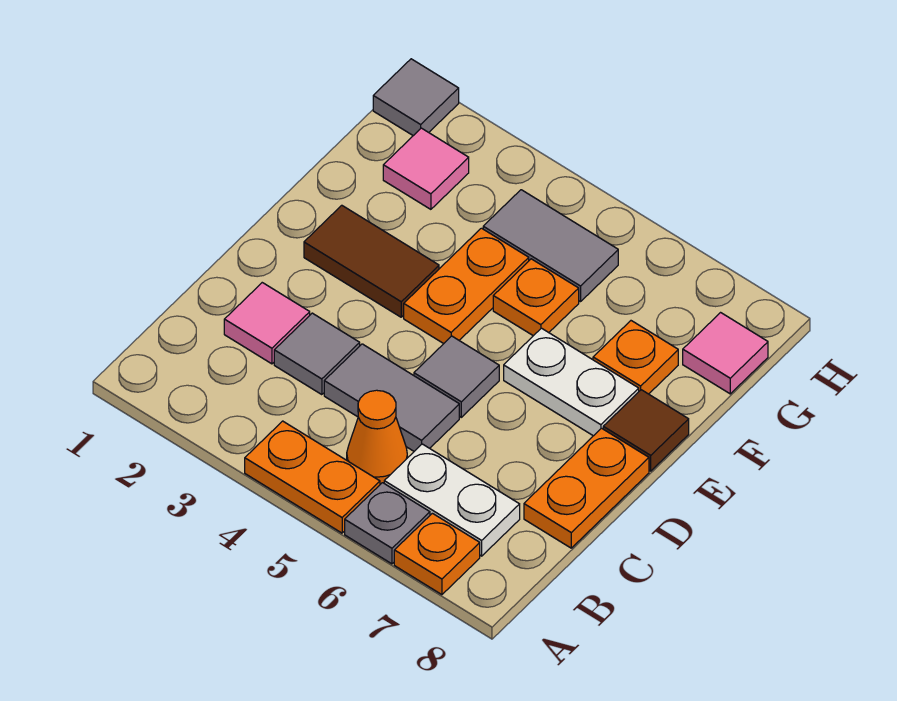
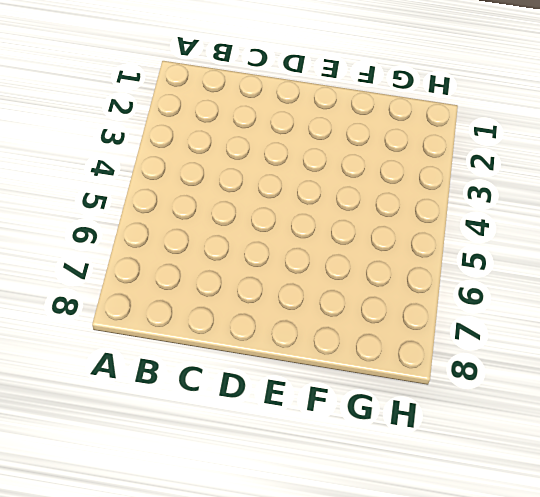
none -> orange 1x2 plate [245,421,380,533]
none -> grey 1x1 plate [345,483,430,564]
none -> orange 1x1 plate [394,513,480,595]

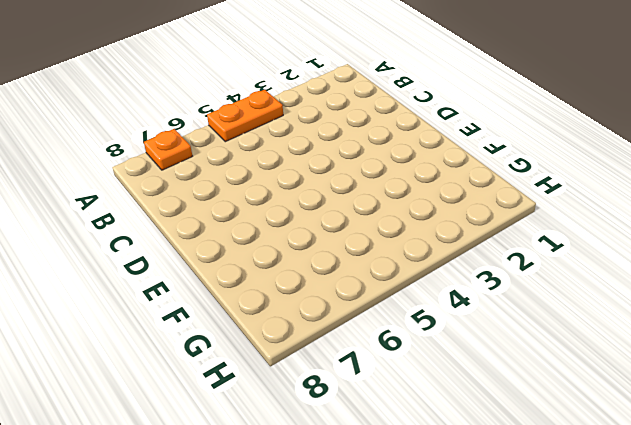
none -> grey 1x1 plate [345,483,430,564]
none -> orange 1x1 cone [347,390,407,484]
none -> white 1x2 plate [384,444,520,556]

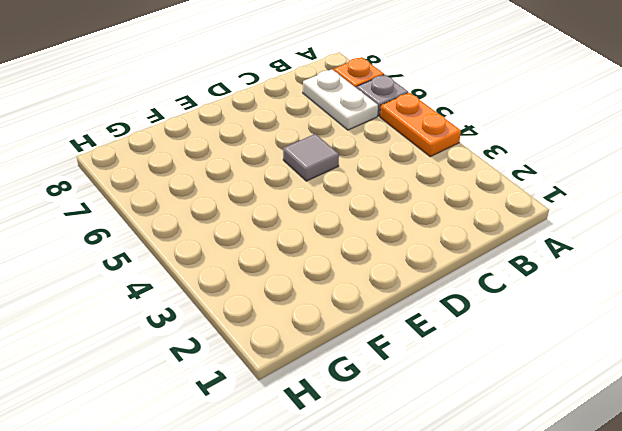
none -> orange 1x1 cone [347,390,407,484]
none -> pink 1x1 tile [224,283,310,364]
none -> grey 1x1 tile [274,313,360,395]

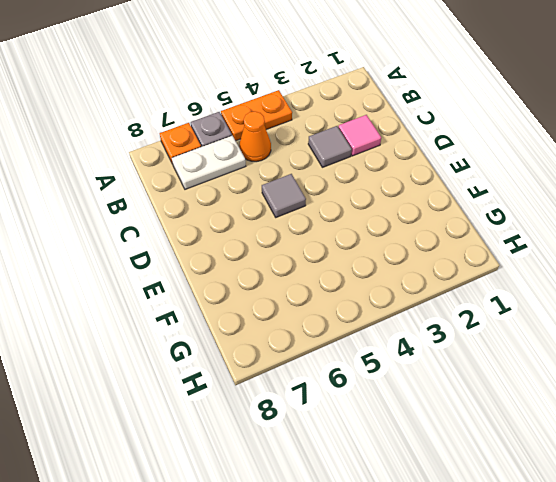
none -> grey 1x2 tile [324,344,459,451]
none -> orange 1x2 plate [524,428,649,548]
none -> brown 1x2 tile [304,205,439,317]

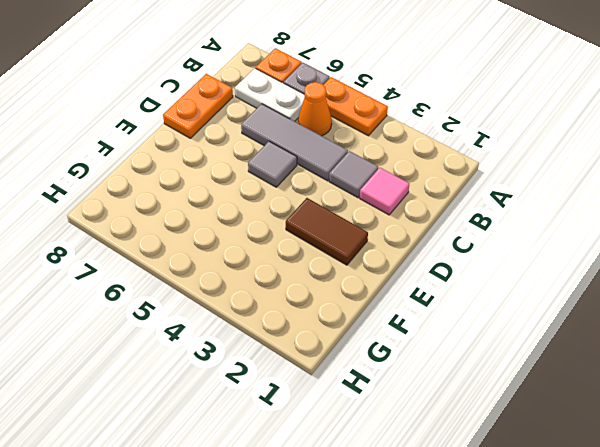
grey 1x3 tile [241,104,348,181] -> grey 1x2 tile [324,344,459,451]
none -> orange 1x2 plate [404,228,529,344]
none -> white 1x2 plate [504,328,639,436]
none -> brown 1x1 tile [603,390,689,471]

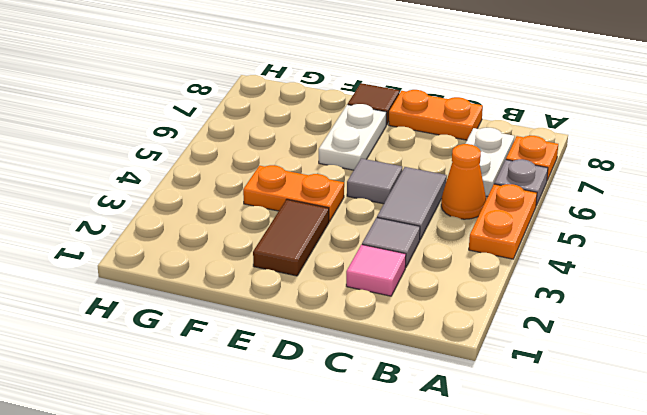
none -> orange 1x1 plate [493,259,579,336]
none -> orange 1x1 plate [593,321,678,394]
none -> pink 1x1 tile [383,128,469,209]

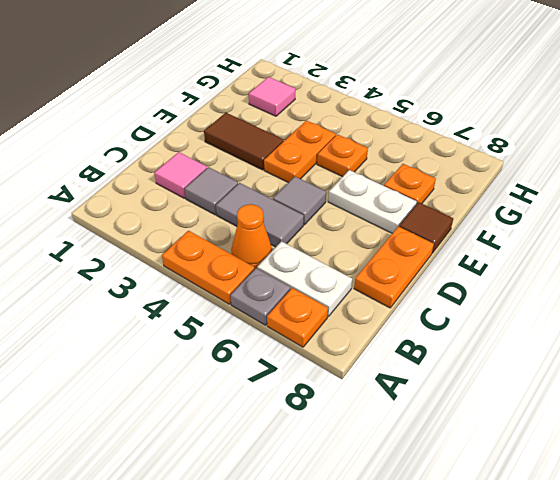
none -> grey 1x2 tile [483,190,618,302]
none -> pink 1x1 tile [683,313,768,394]
none -> grey 1x1 tile [373,59,459,136]

